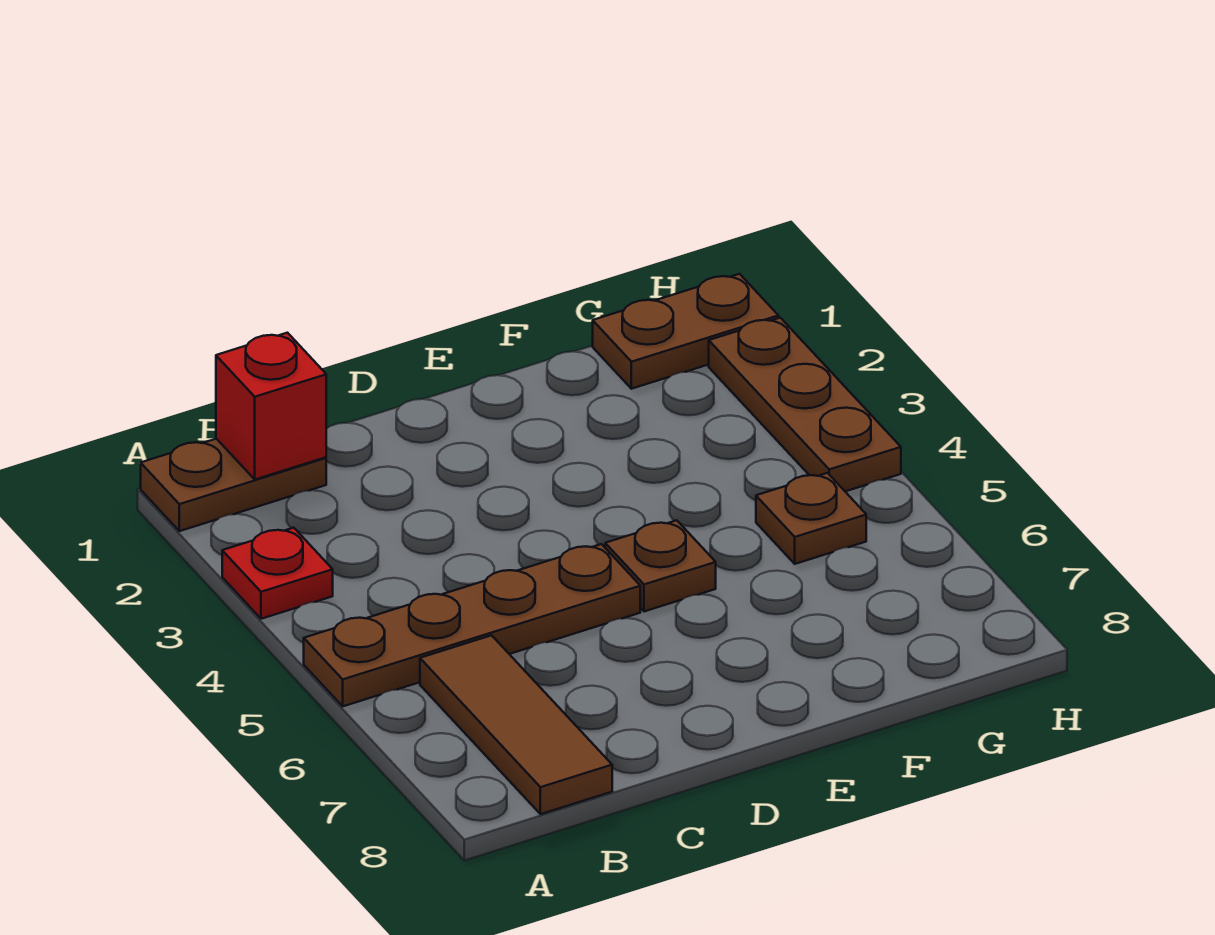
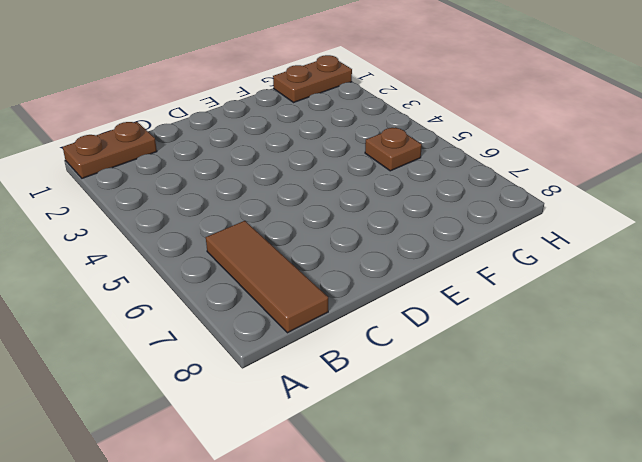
none -> red 1x1 plate [222,528,333,619]
none -> brown 1x4 plate [304,544,640,706]

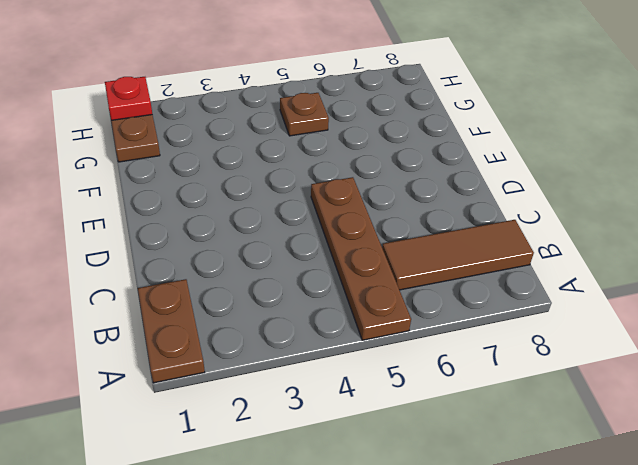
red 1x1 plate [105,77,152,120] -> red 1x1 plate moved to [222,528,333,619]
none -> brown 1x1 plate [605,520,716,611]
none -> brown 1x3 plate [709,318,901,491]

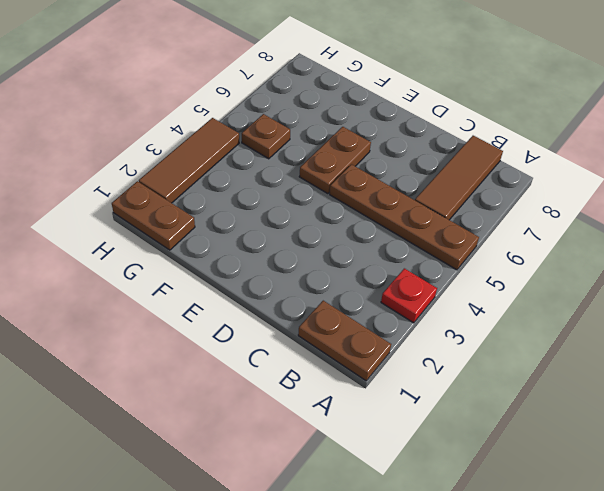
brown 1x2 plate [299,127,371,194] -> brown 1x1 plate [605,520,716,611]
brown 1x3 tile [139,118,239,203] -> brown 1x3 plate [709,318,901,491]
none -> red 1x1 brick [216,333,326,479]

